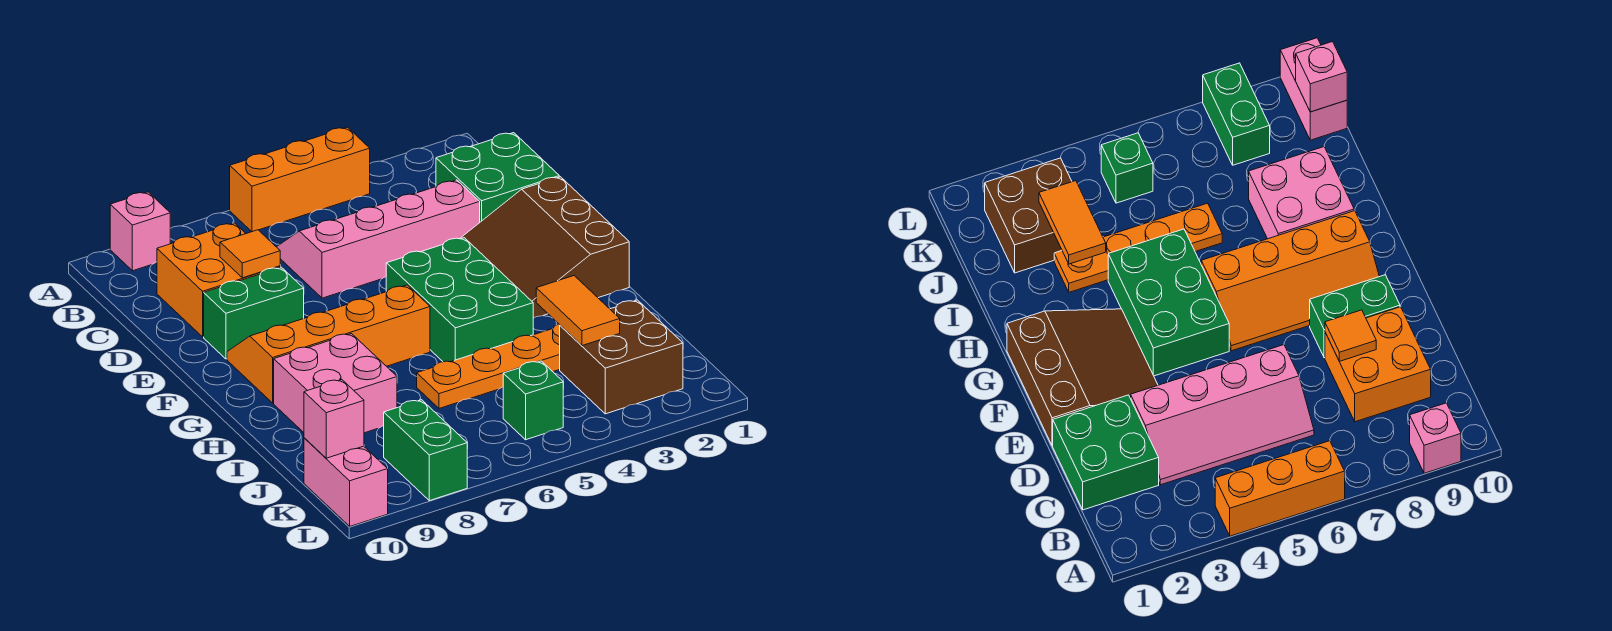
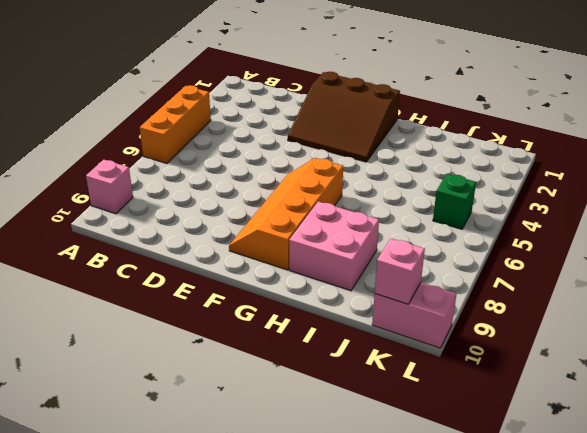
none -> green 2x2 brick [436,133,559,222]
none -> pink 2x4 slope [277,180,480,298]
none -> orange 2x2 brick [157,223,280,337]

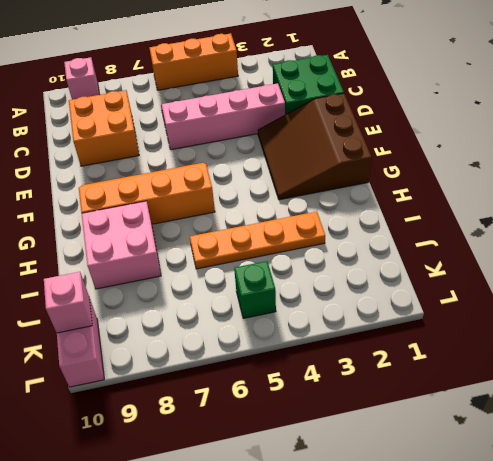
none -> green 1x2 brick [204,267,304,359]
none -> green 2x3 brick [386,238,533,362]
none -> brown 2x2 brick [560,300,683,414]

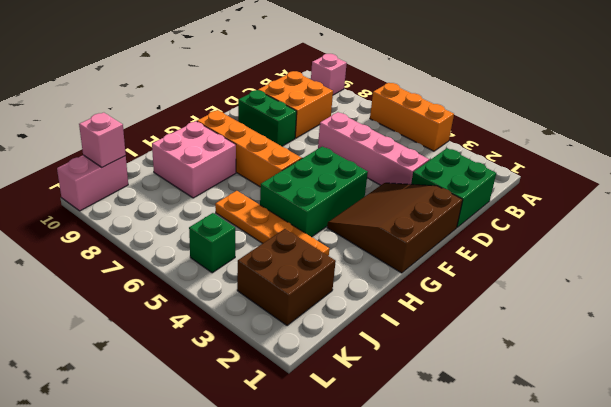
none -> green 1x2 brick [384,400,467,501]
none -> orange 1x1 tile [220,230,280,278]
none -> orange 1x2 tile [536,276,620,346]

